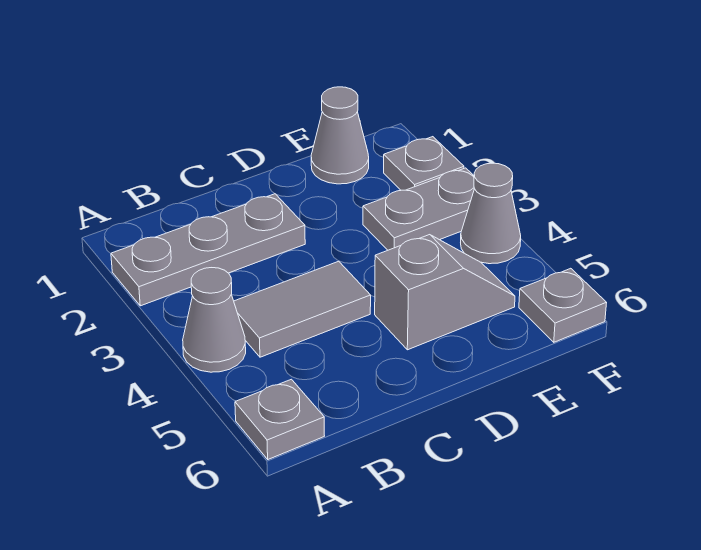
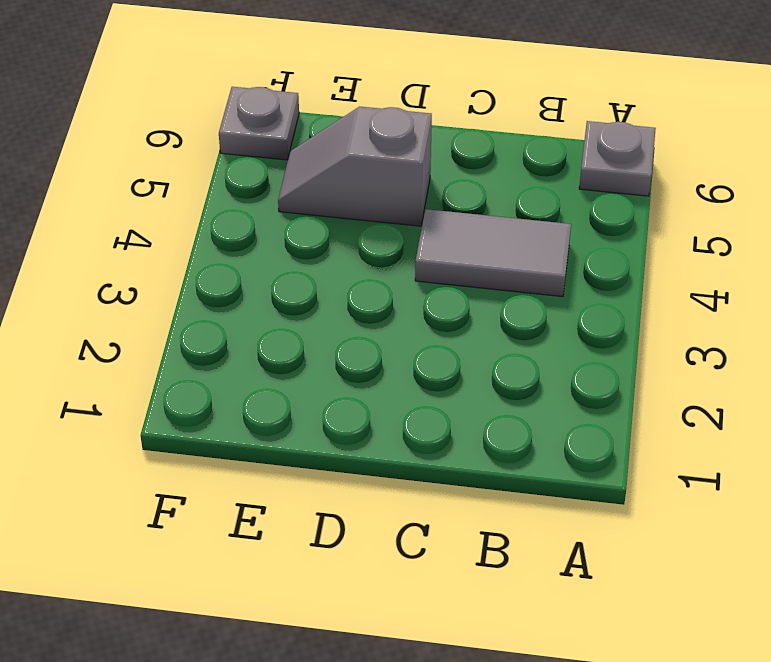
none -> grey 1x3 plate [111,194,305,306]
none -> grey 1x1 cone [183,268,246,372]

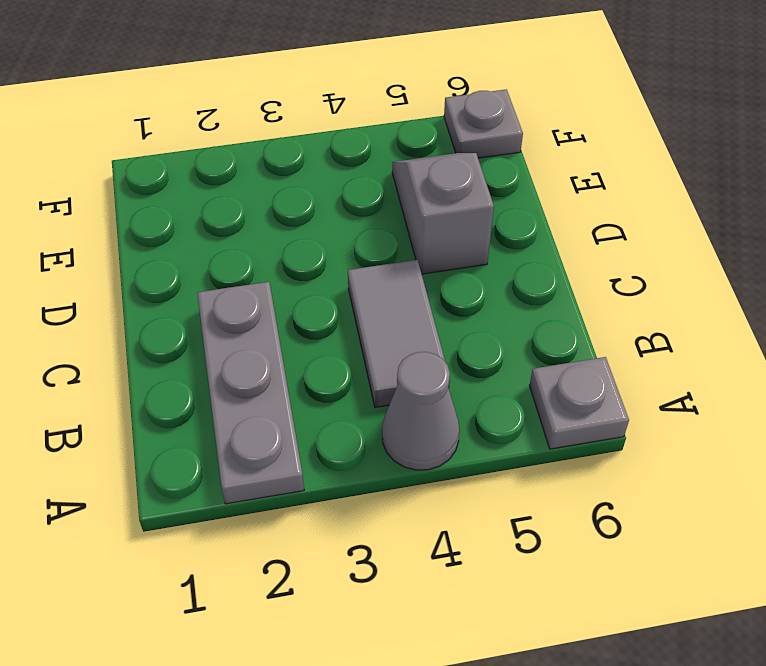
none -> grey 1x1 cone [311,87,369,184]
none -> grey 1x2 plate [363,168,474,250]

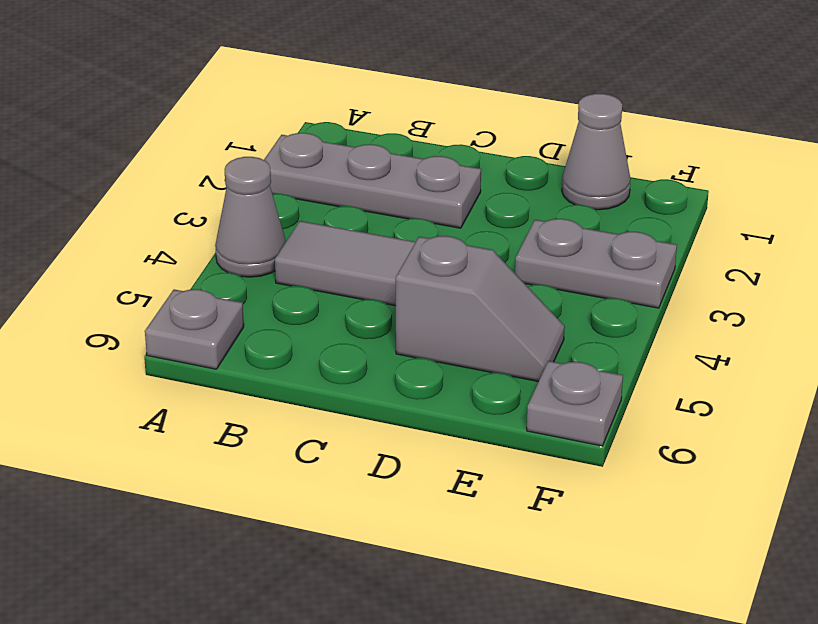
none -> grey 1x1 plate [384,137,464,190]
none -> grey 1x1 cone [461,163,521,264]

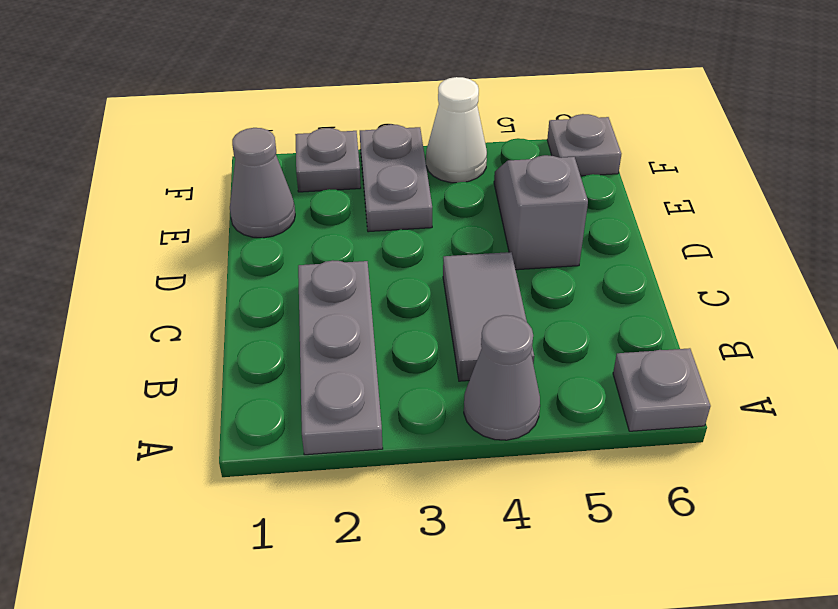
white 1x1 cone [426,77,487,183] -> grey 1x1 cone [461,163,521,264]

